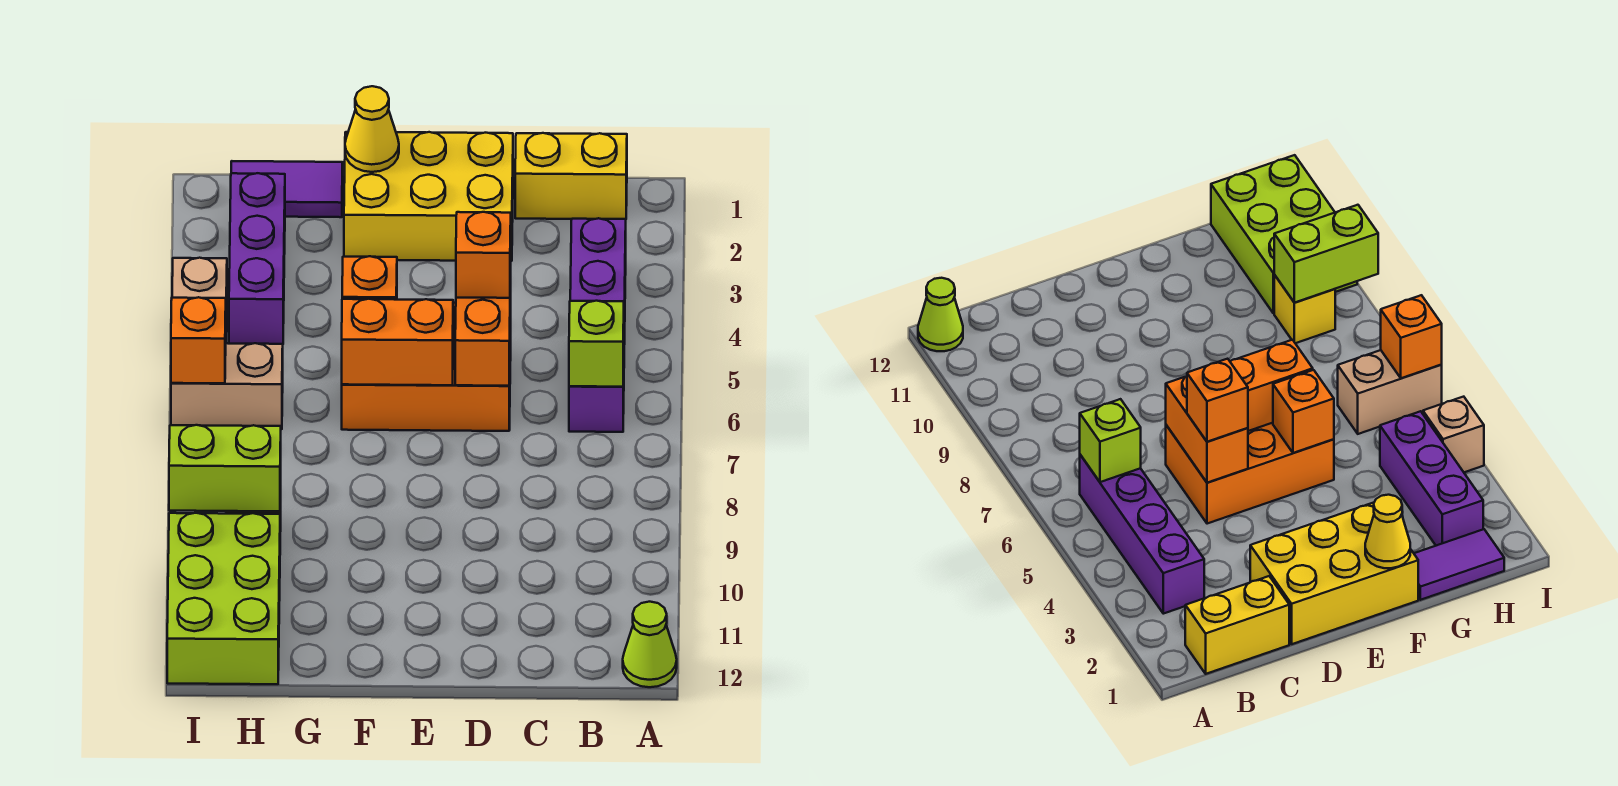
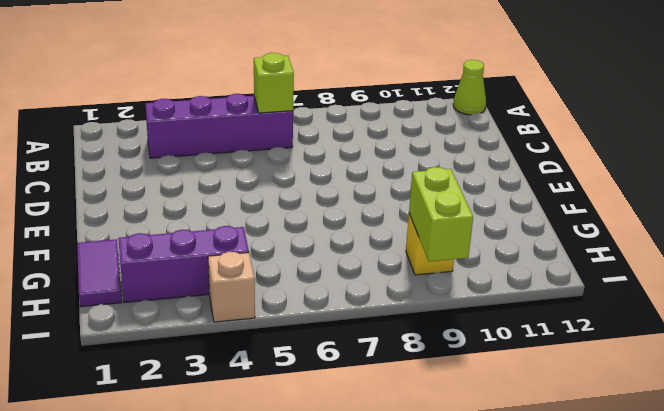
none -> yellow 1x2 brick [515,133,627,219]
none -> yellow 2x3 brick [344,132,513,261]
none -> orange 2x3 brick [342,303,511,431]

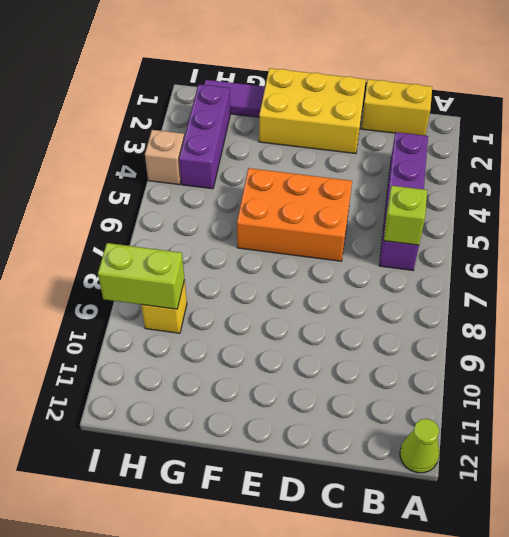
none -> tan 1x2 brick [171,343,283,429]
none -> lime 2x3 brick [167,513,280,684]
none -> orange 1x2 brick [455,271,511,386]

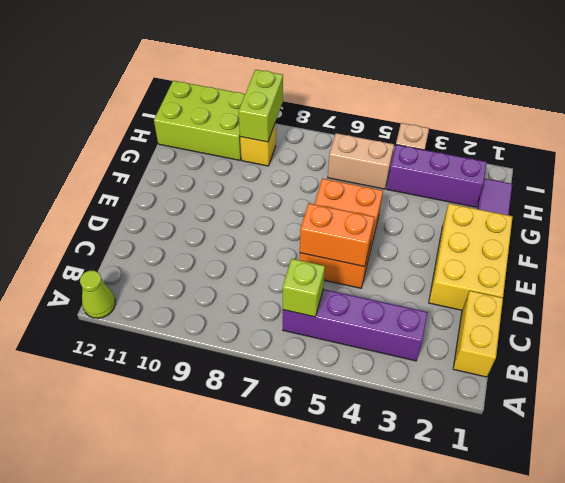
tan 1x2 brick [328,133,394,189] -> tan 1x2 brick turned to [171,343,283,429]
none -> orange 1x2 brick [342,299,453,385]
none -> yellow 1x1 cone [345,86,399,172]
none -> orange 1x1 brick [342,256,397,300]

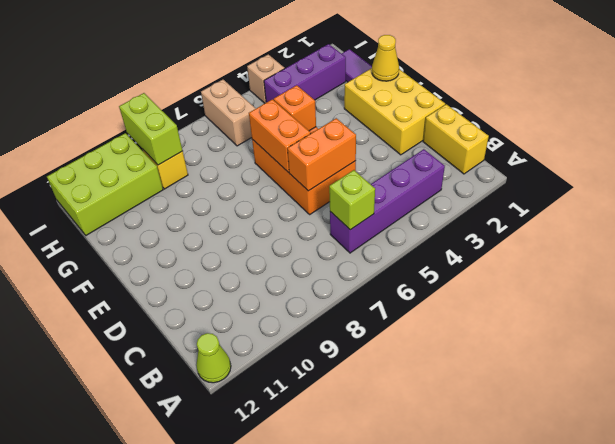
none -> orange 1x1 brick [171,297,226,383]
none -> orange 1x1 brick [456,212,511,298]

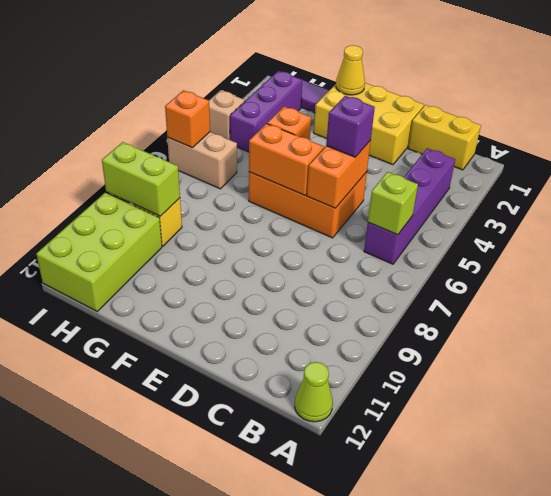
purple 1x1 brick [326,96,375,157] -> orange 1x1 brick [456,212,511,298]

